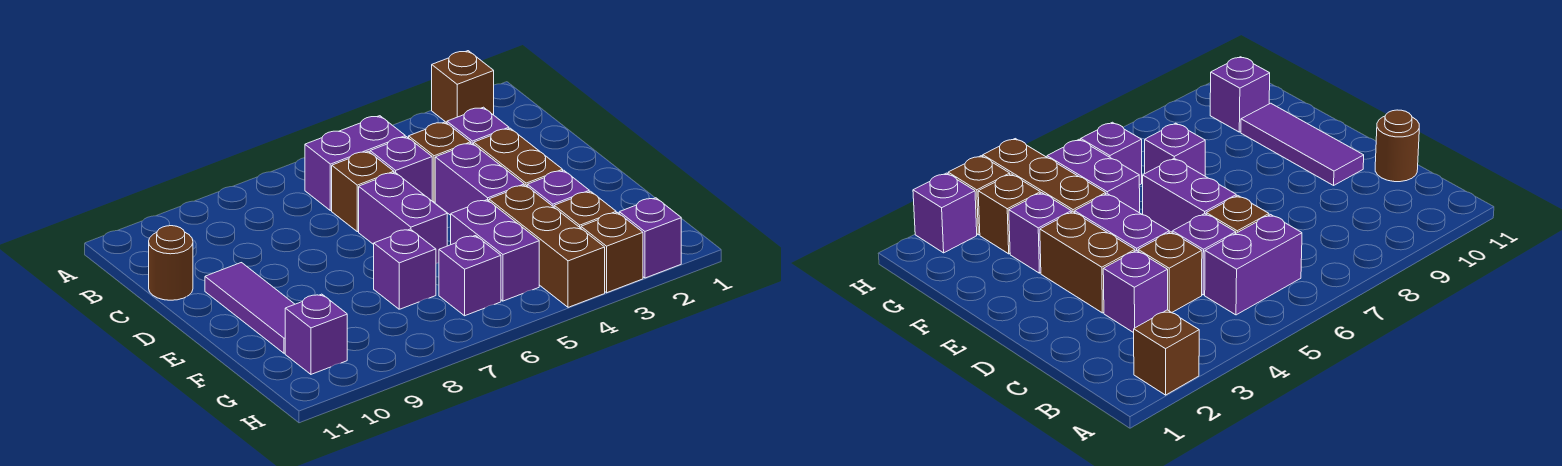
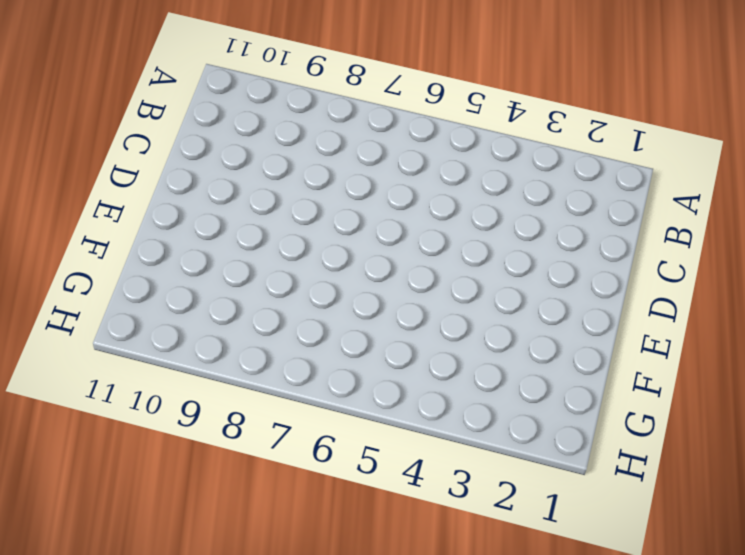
none -> brown 1x1 brick [432,51,494,123]
none -> purple 1x2 brick [305,116,405,211]
none -> purple 1x1 brick [447,107,509,144]

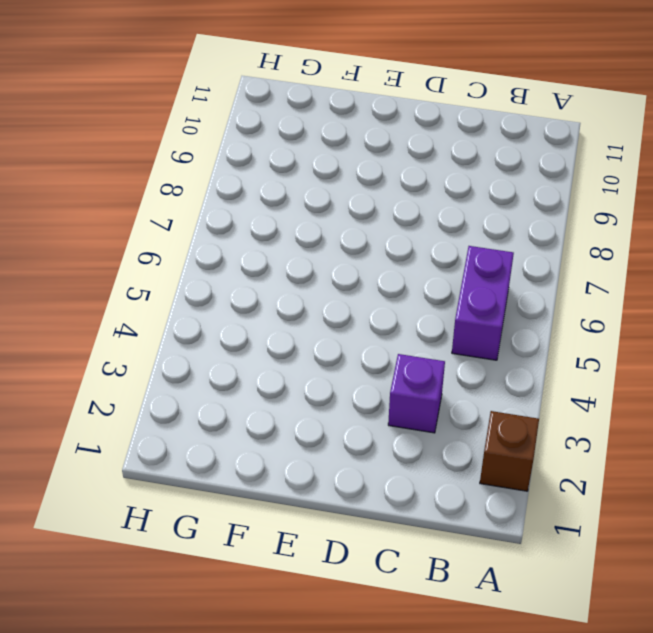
none -> brown 1x1 brick [409,122,471,202]
none -> purple 1x1 brick [370,137,432,201]
none -> brown 1x1 brick [332,151,394,232]

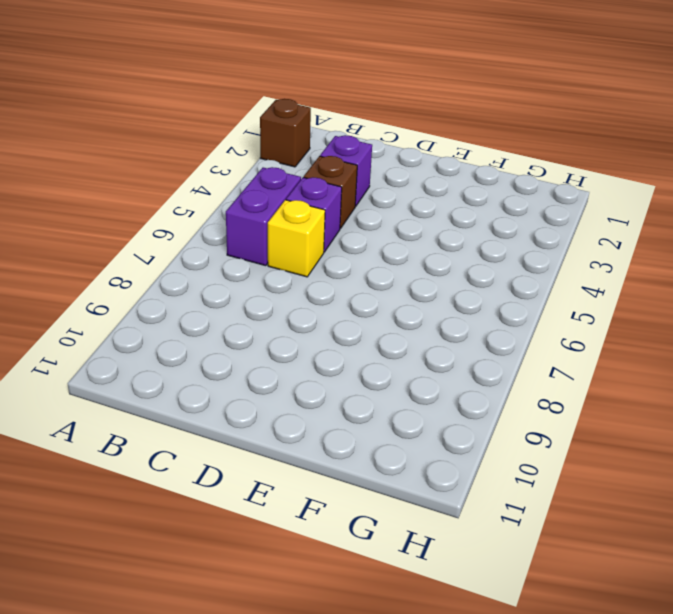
yellow 1x1 brick [268,200,325,277] -> brown 1x1 brick [332,151,394,232]
none -> brown 1x1 round brick [149,225,193,300]
none -> brown 1x2 brick [474,128,563,186]
none -> purple 1x2 brick [435,143,524,215]

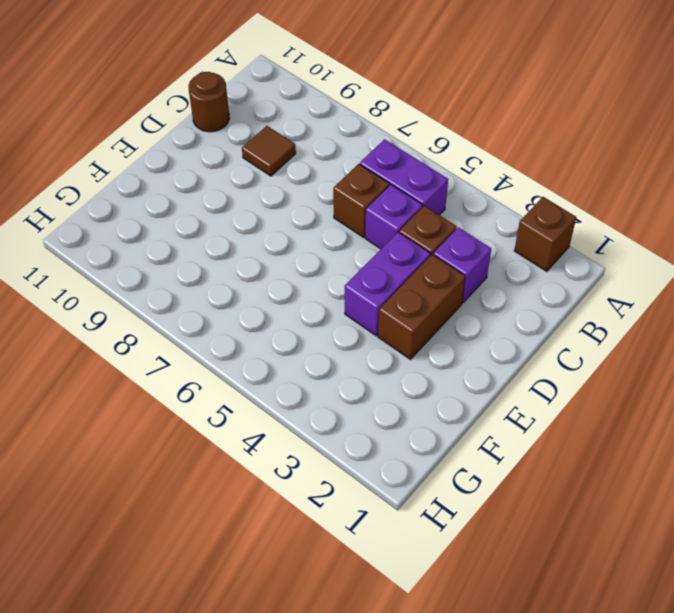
brown 1x1 tile [242,126,296,176] -> none
none -> purple 1x2 brick [359,173,447,263]
none -> purple 1x3 tile [205,263,295,353]
none -> purple 1x1 brick [527,170,589,207]

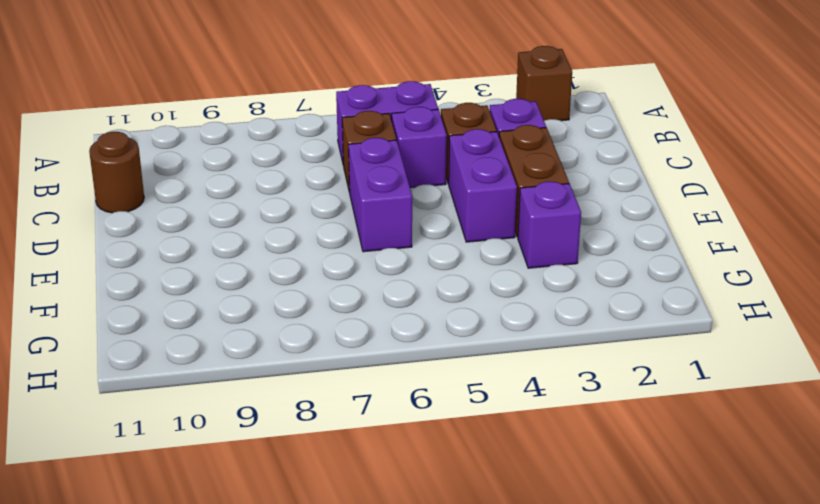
none -> purple 1x3 tile [205,263,295,353]
none -> brown 1x3 brick [489,185,605,307]
none -> purple 1x2 brick [451,200,539,301]

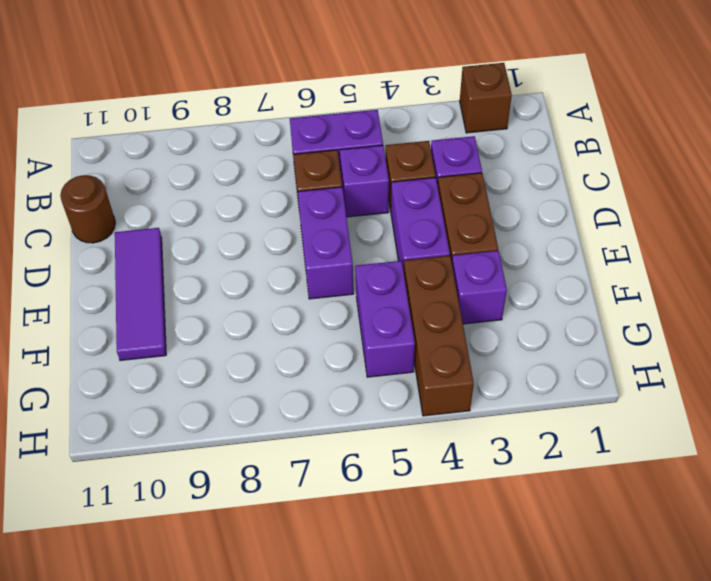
none -> purple 1x1 brick [374,229,436,309]
none -> brown 1x1 brick [554,191,616,228]
none -> purple 1x1 brick [439,236,501,316]

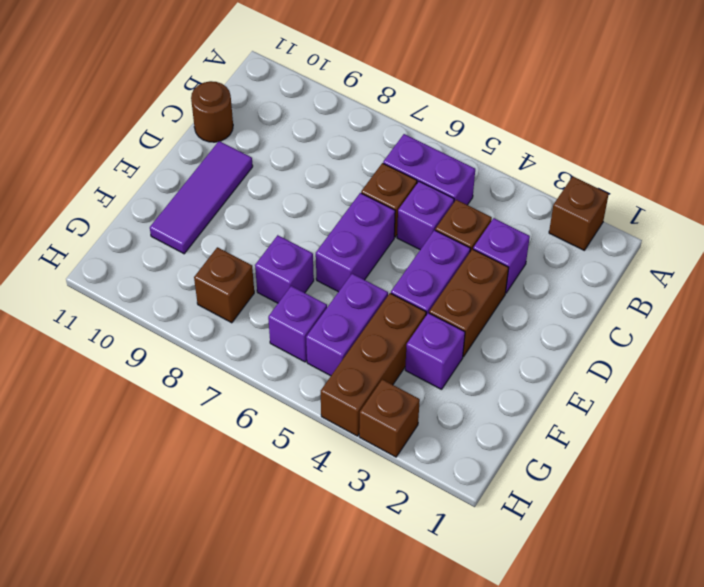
brown 1x1 brick [194,247,254,323] -> brown 1x1 brick moved to [554,191,616,228]
none -> purple 1x1 brick [285,294,347,374]
none -> purple 1x1 brick [619,198,681,278]

